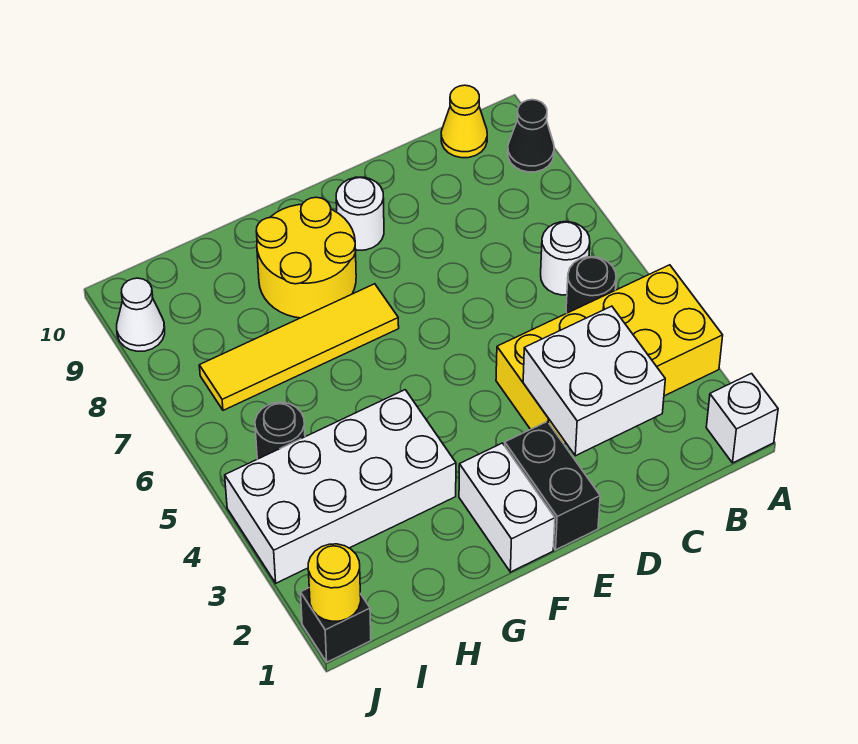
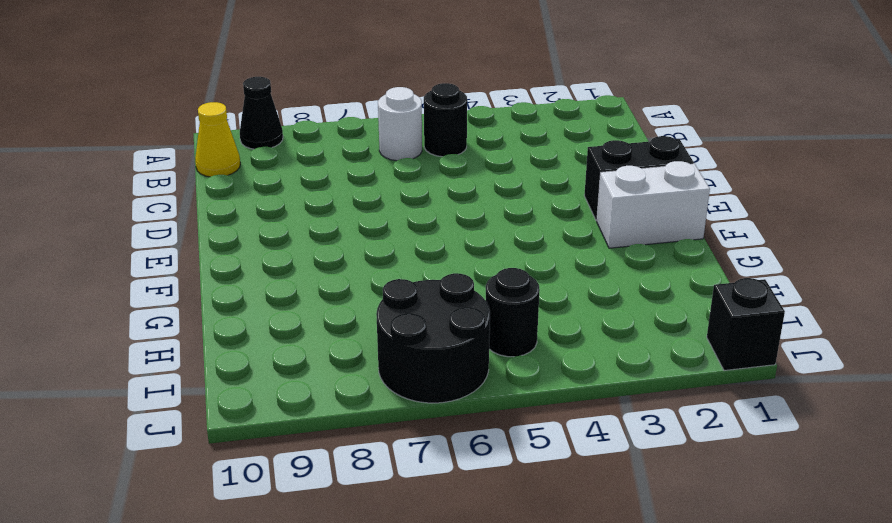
black 2x2 round brick [376,273,490,403] -> yellow 1x4 tile [199,284,399,410]
none -> white 1x1 brick [706,374,778,463]
none -> yellow 2x4 brick [496,265,723,444]
none -> white 1x1 round brick [336,177,384,250]

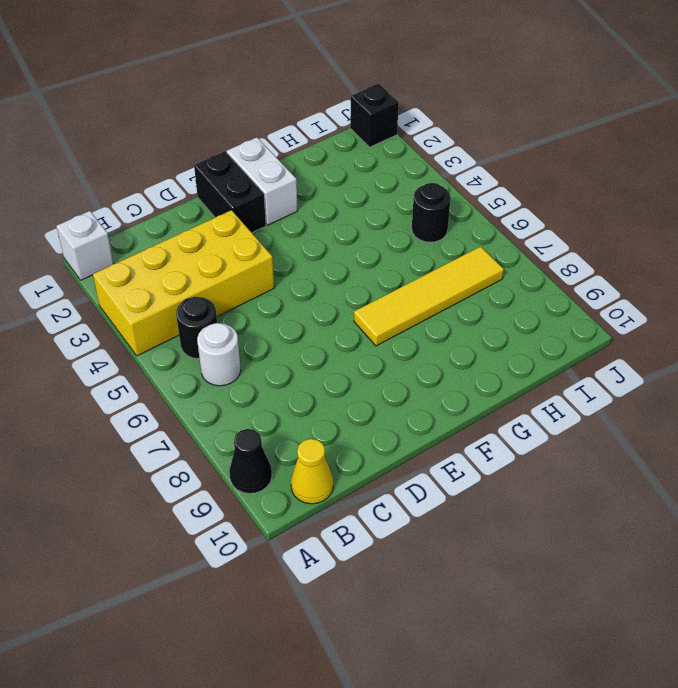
none -> white 1x1 round brick [336,177,384,250]
none -> yellow 2x2 round brick [256,197,356,318]
none -> white 2x4 brick [225,390,456,583]

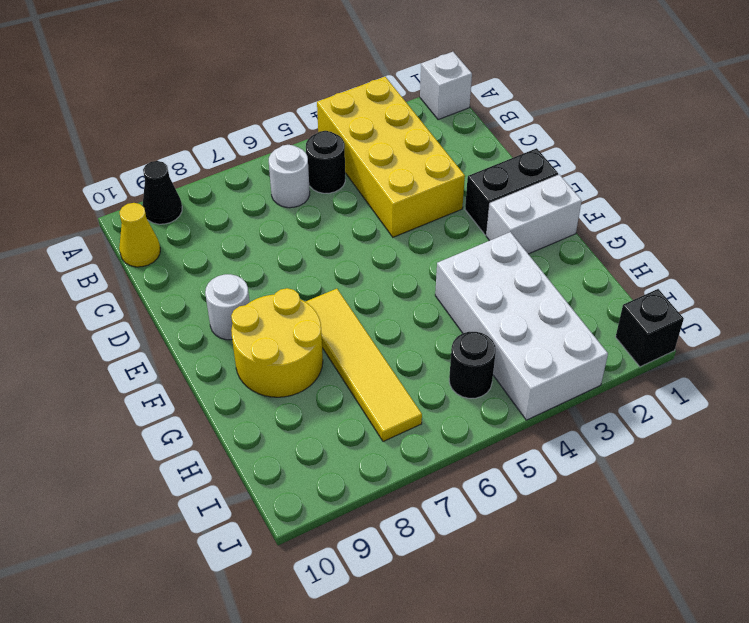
none -> white 1x1 cone [117,278,165,351]
none -> white 2x2 brick [523,306,665,456]
none -> yellow 1x1 round brick [308,544,361,621]

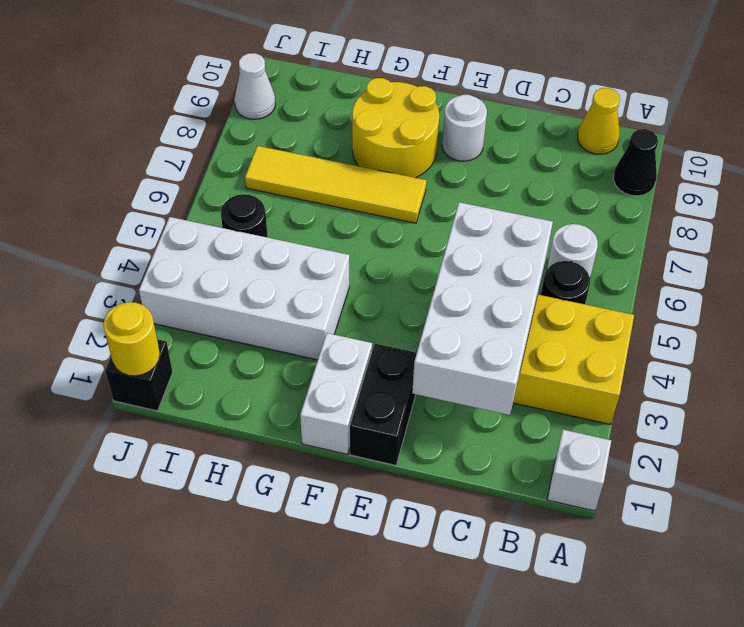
white 2x4 brick [412,202,553,415] -> white 2x2 brick [523,306,665,456]

